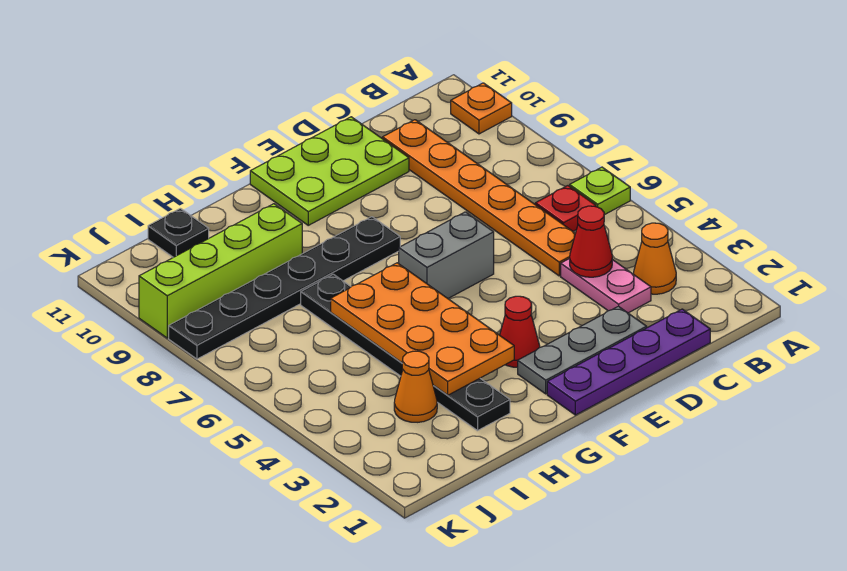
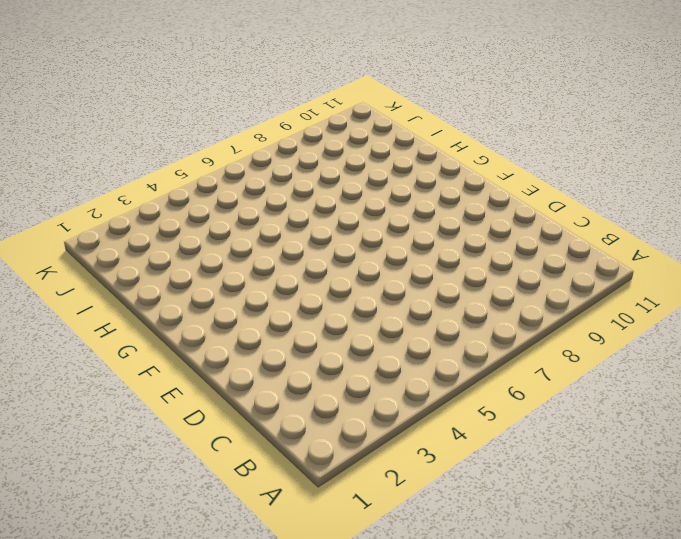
none -> lime 1x1 plate [570,167,630,215]
none -> orange 1x1 plate [451,83,512,134]
none -> orange 1x1 cone [634,223,676,294]

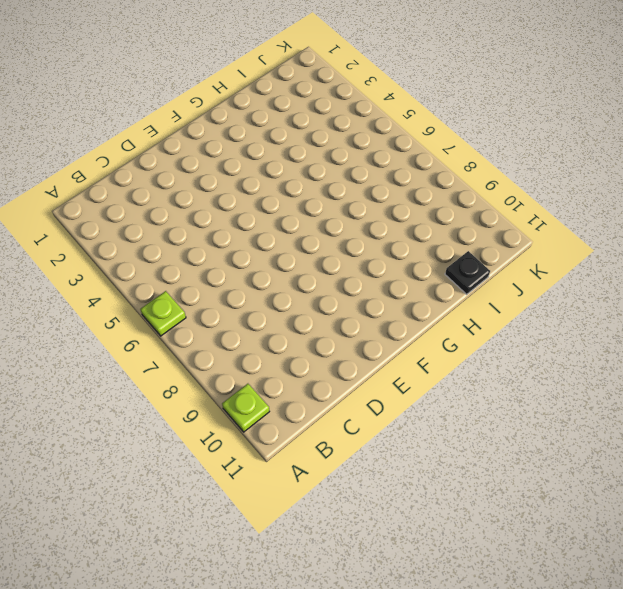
lime 1x1 plate [222,384,269,432] -> orange 1x1 plate [451,83,512,134]
none -> orange 1x1 cone [634,223,676,294]
none -> red 1x1 plate [535,186,596,231]
none -> purple 1x4 plate [547,309,710,415]

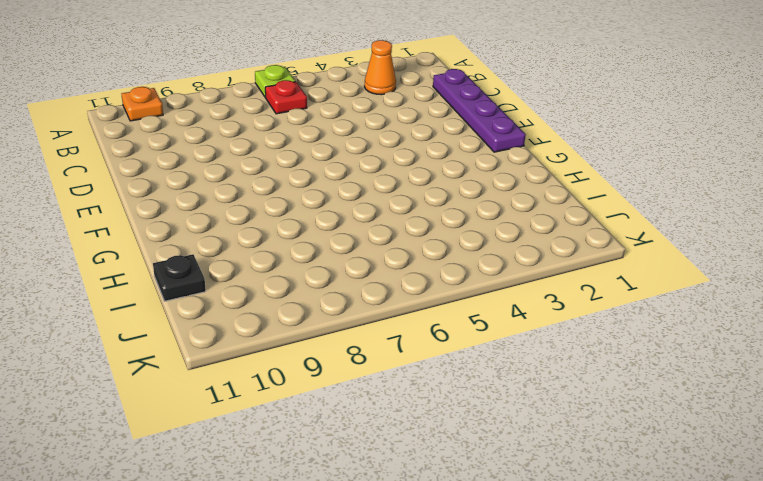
none -> pink 1x2 plate [561,258,651,313]
none -> orange 1x6 plate [382,120,576,276]
none -> grey 1x3 plate [518,306,647,394]

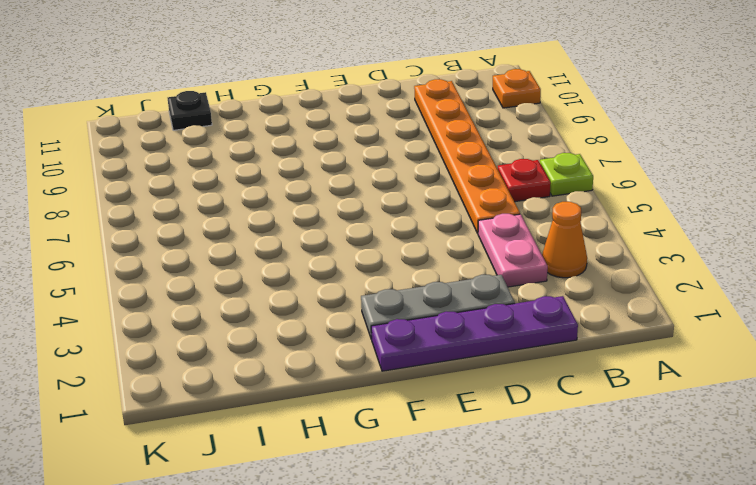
none -> lime 2x3 plate [250,117,409,225]
none -> grey 1x2 brick [399,212,494,298]
none -> red 1x1 cone [500,296,540,367]

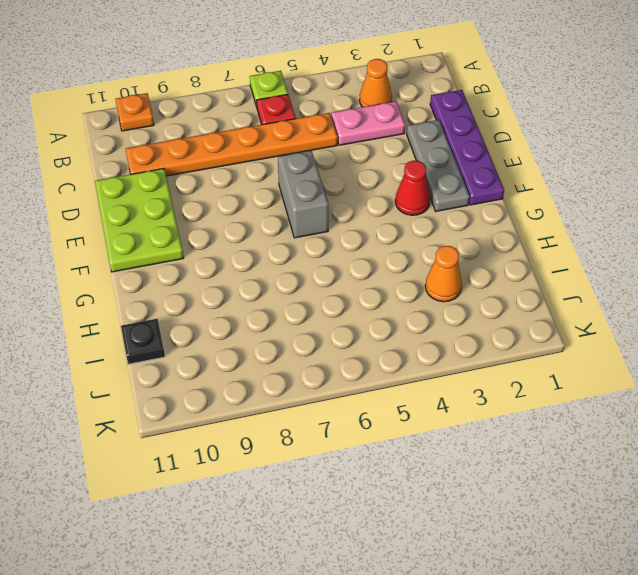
none -> black 1x6 plate [169,217,400,359]
none -> black 1x6 plate [301,274,510,431]
none -> lime 1x4 brick [139,204,302,338]

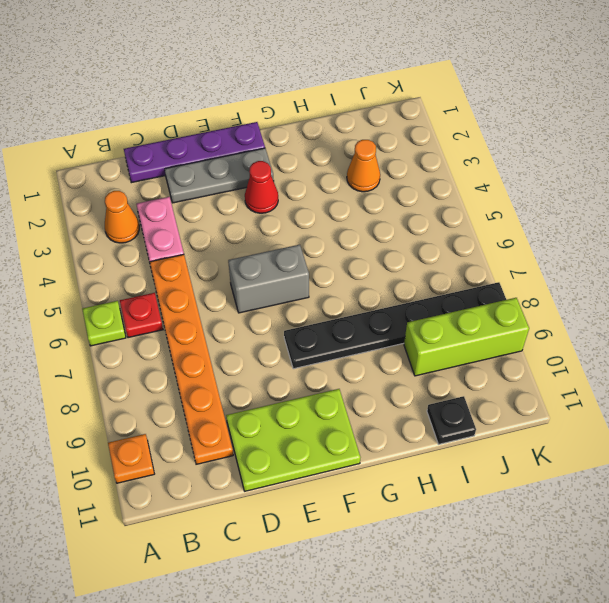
lime 1x3 brick [404,298,529,376] -> lime 1x4 brick [139,204,302,338]
none -> black 1x6 plate [301,274,510,431]
none -> red 1x1 cone [570,206,612,277]
none -> orange 2x4 plate [331,263,514,395]

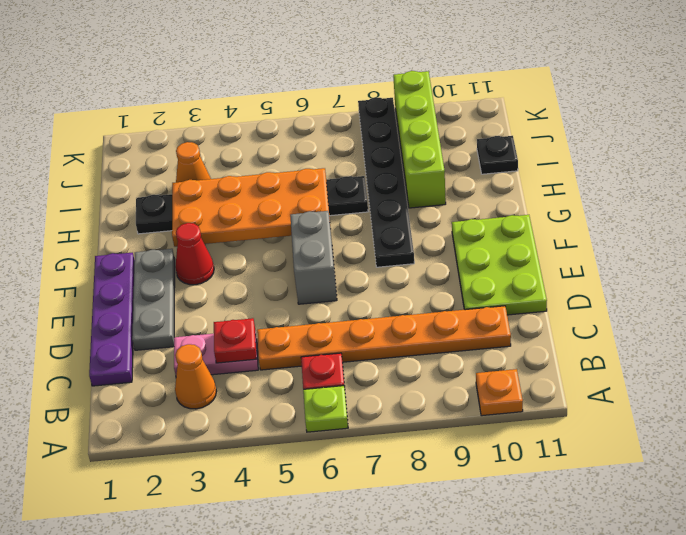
red 1x1 plate [214,318,256,363] -> red 1x1 cone [570,206,612,277]

